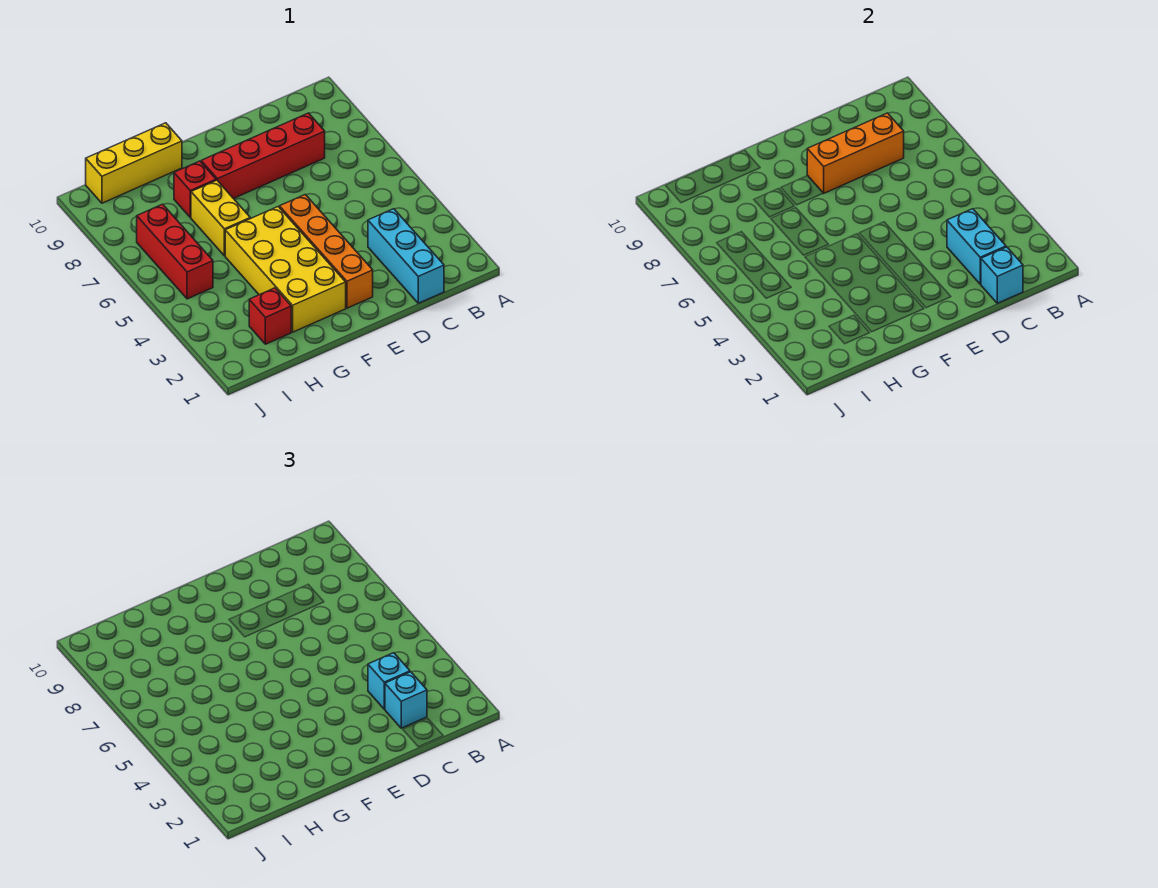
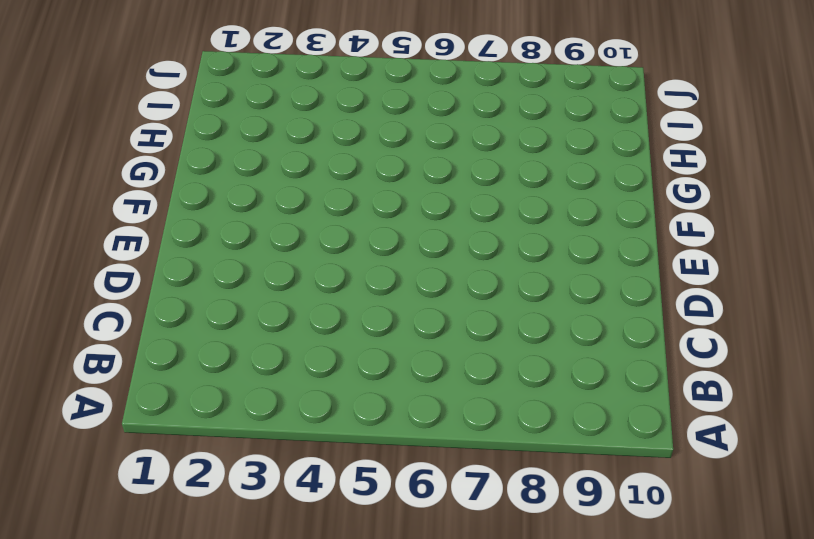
none -> cyan 1x3 brick [368,209,444,303]
none -> red 1x4 brick [201,113,325,199]
none -> orange 1x4 brick [280,195,373,308]

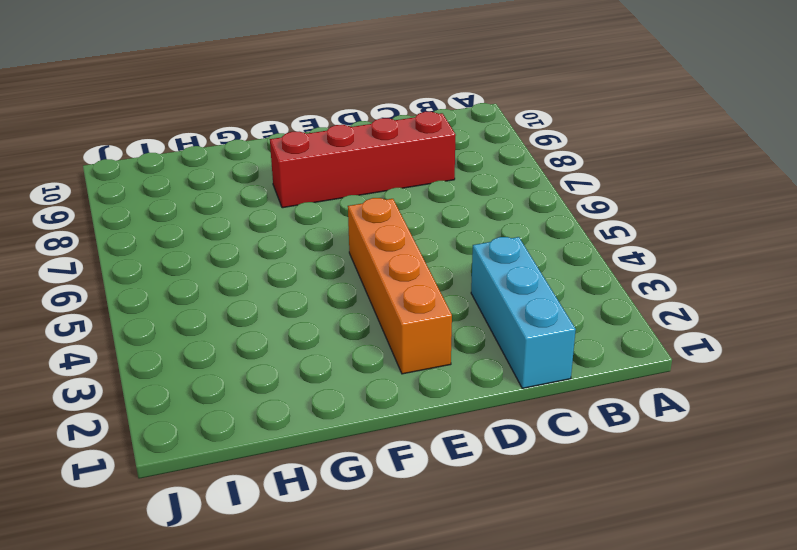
none -> yellow 2x4 brick [225,207,346,332]
none -> yellow 1x2 brick [191,180,250,256]
none -> red 1x1 brick [174,161,216,217]

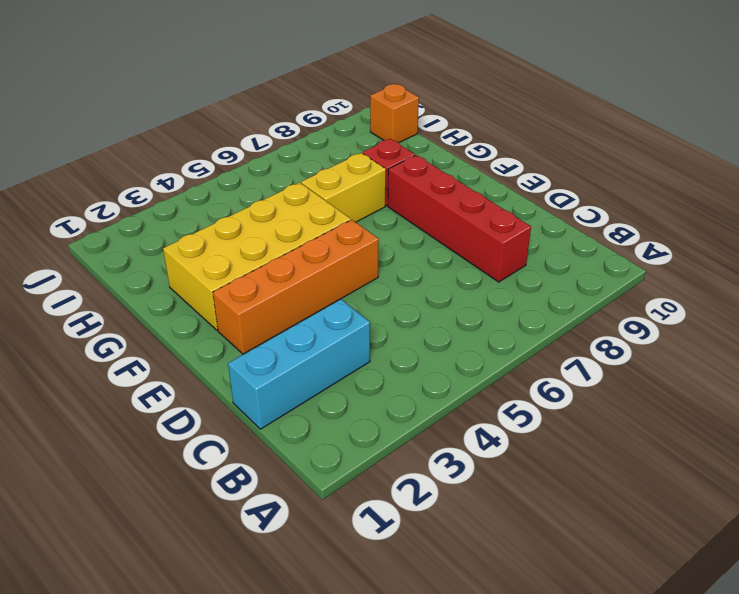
orange 1x1 brick [370,84,419,143] -> yellow 1x3 brick [86,123,182,203]
none -> red 1x1 brick [249,288,291,344]
none -> red 1x3 brick [137,204,213,299]
none -> cyan 1x1 brick [981,247,1023,303]

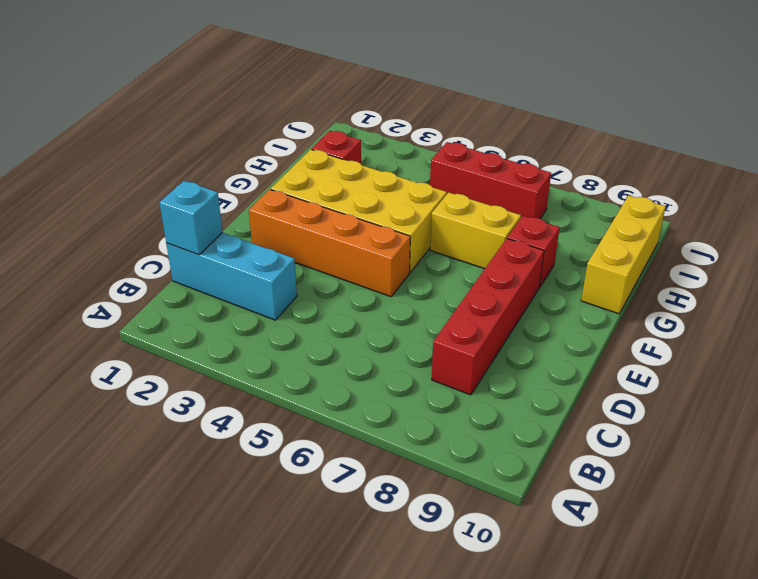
none -> cyan 1x2 brick [947,209,1006,284]
none -> orange 1x3 brick [807,113,904,193]
none -> cyan 1x1 brick [385,672,427,728]

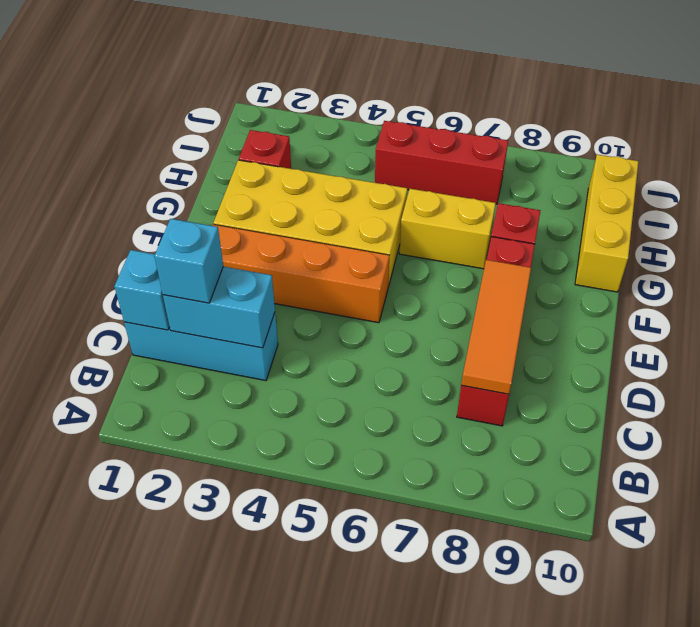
orange 1x3 tile [461,260,531,394] -> orange 1x3 brick [807,113,904,193]
none -> cyan 1x1 brick [368,653,410,709]

